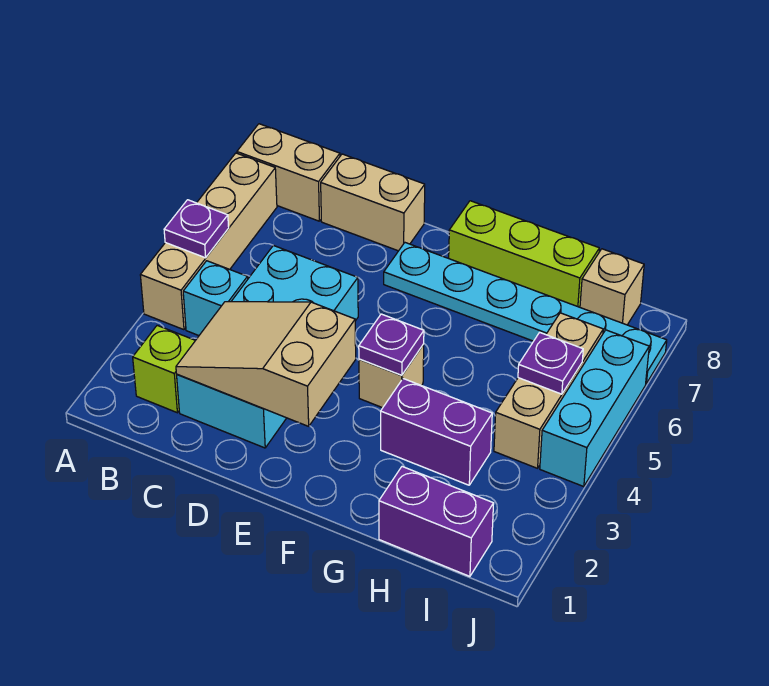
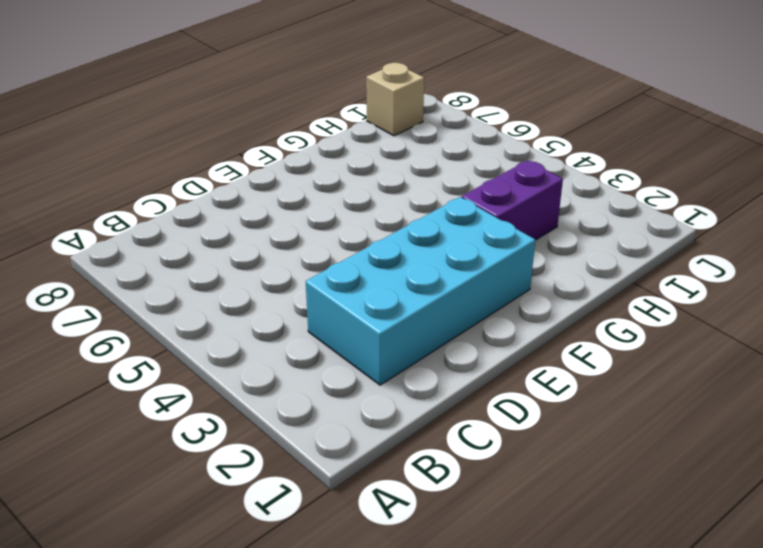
cyan 2x4 brick [306,197,535,385] -> cyan 2x4 brick turned to [177,245,358,448]
none -> tan 1x4 brick [140,153,277,330]
none -> tan 1x2 brick [237,124,340,221]
none -> lime 1x1 brick [133,325,195,413]

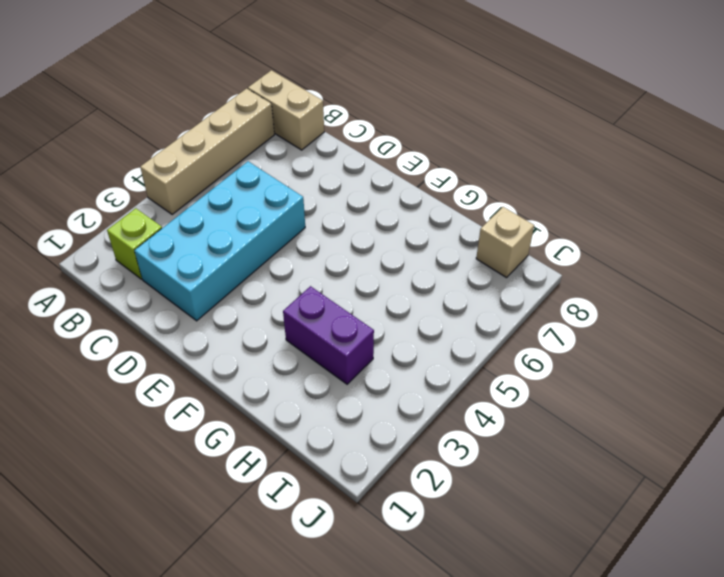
none -> cyan 1x1 brick [183,261,248,335]
none -> tan 1x2 brick [321,154,425,251]
none -> cyan 1x6 plate [384,243,667,384]

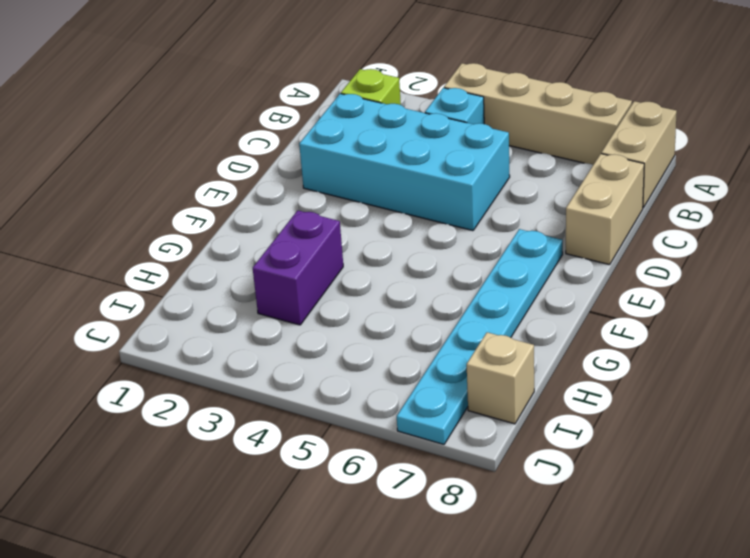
none -> tan 1x1 brick [359,344,424,408]
none -> lime 1x3 brick [449,201,599,307]
none -> purple 1x2 brick [379,467,494,576]

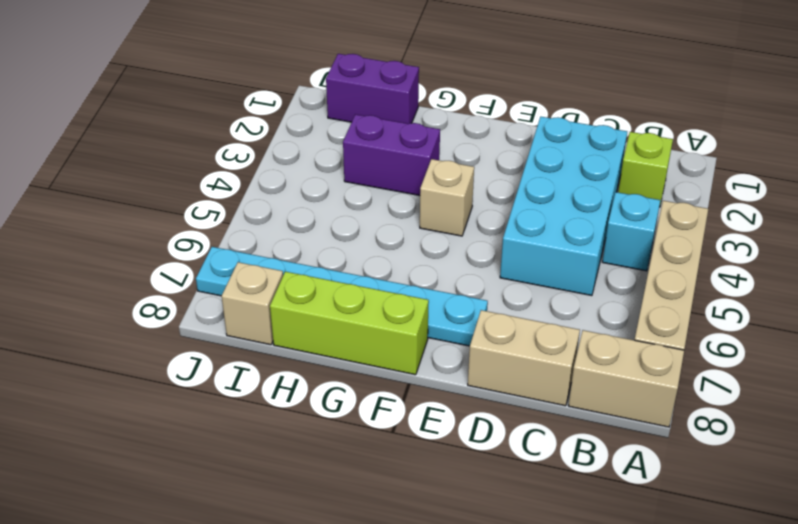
none -> tan 1x3 brick [494,313,603,468]
none -> cyan 1x3 brick [540,330,649,487]
none -> purple 1x1 plate [164,200,229,258]

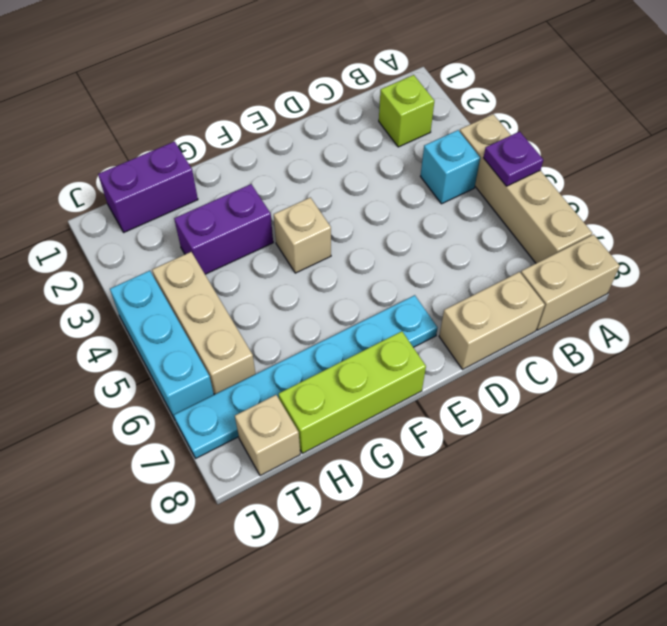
none -> cyan 2x4 brick [177,245,358,448]
none -> tan 2x3 slope [176,302,356,426]
none -> purple 1x1 plate [359,314,424,375]

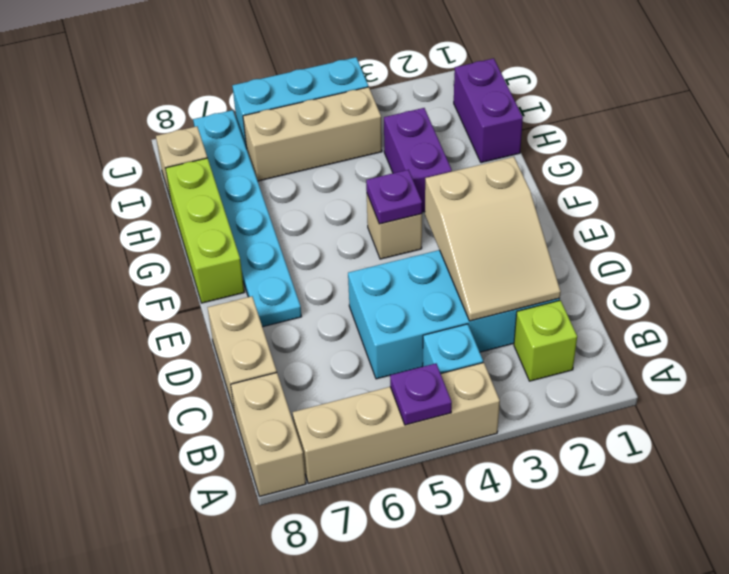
none -> purple 1x1 plate [518,332,583,394]

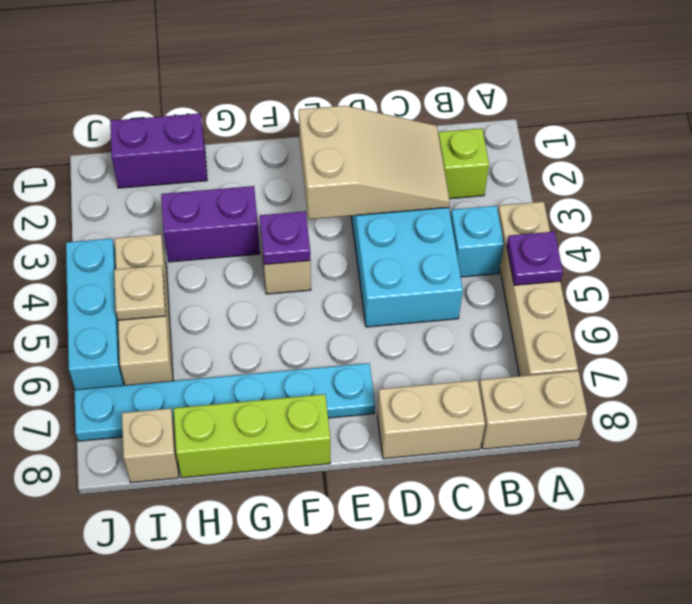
tan 1x1 plate [114,266,166,320] -> purple 1x1 plate [518,332,583,394]

